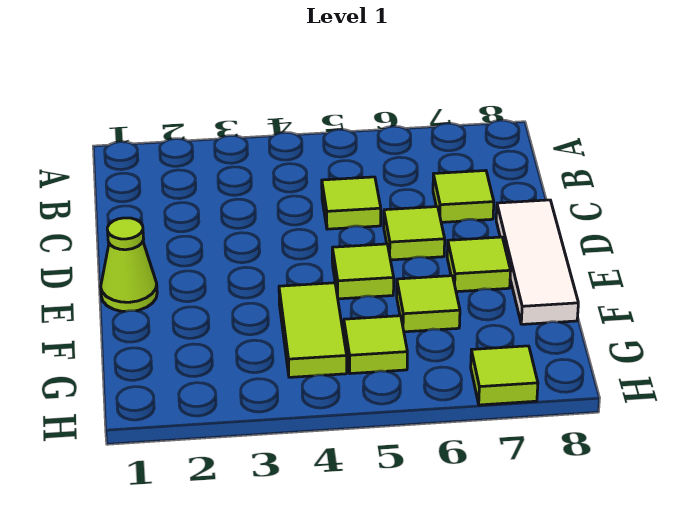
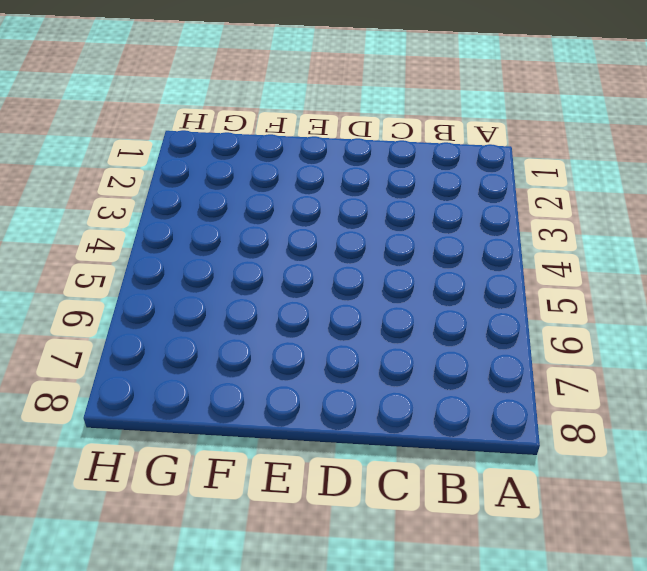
none -> lime 1x1 tile [322,177,381,229]
none -> lime 1x1 tile [433,170,494,222]

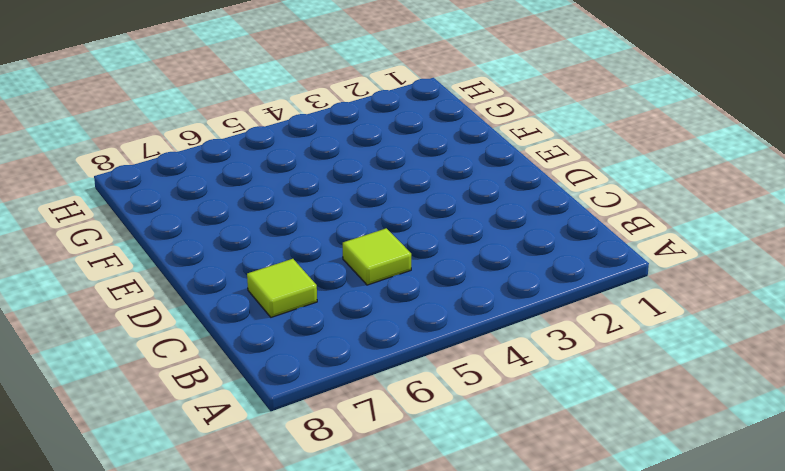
none -> lime 1x1 tile [384,207,445,260]
none -> white 1x3 tile [496,200,578,324]

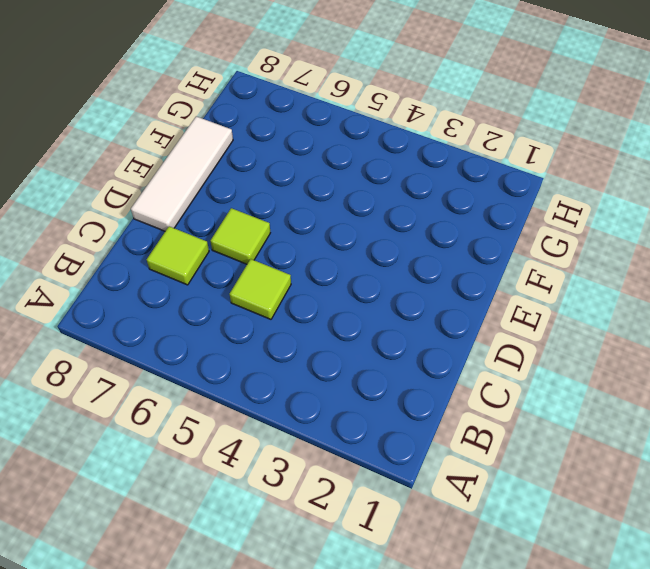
none -> lime 1x1 cone [101,218,157,311]
none -> lime 1x1 tile [332,244,394,299]

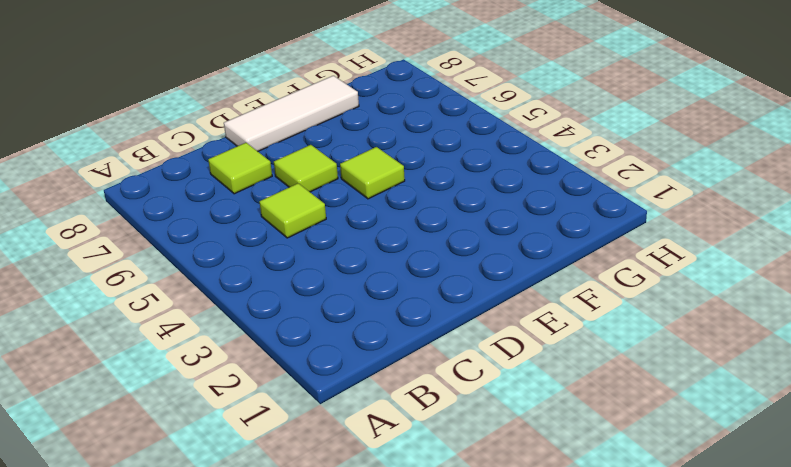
none -> lime 1x1 cone [101,218,157,311]
none -> lime 1x1 tile [447,237,511,292]

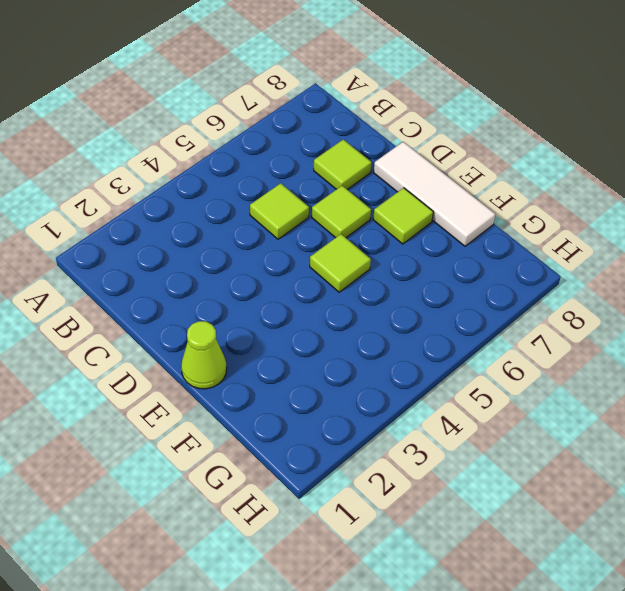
none -> lime 1x2 tile [279,283,347,377]
none -> lime 1x1 tile [397,276,460,332]

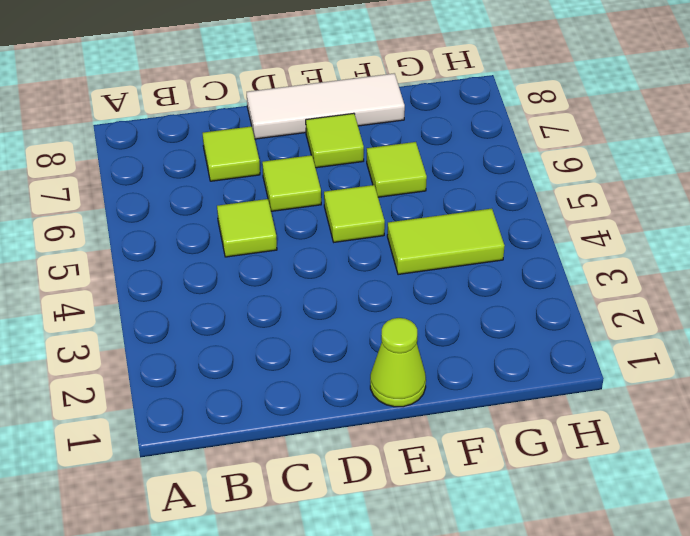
none -> lime 1x1 tile [344,316,407,374]
none -> lime 1x1 tile [471,346,538,405]

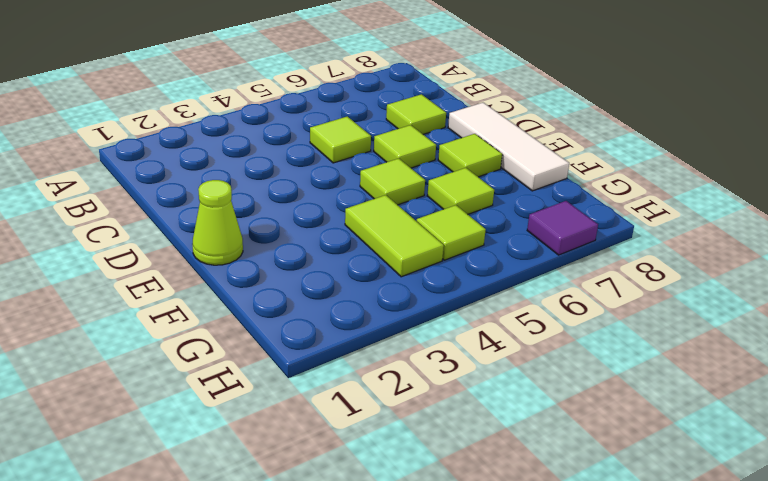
purple 1x1 tile [527,201,598,255] -> lime 1x1 tile [471,346,538,405]

